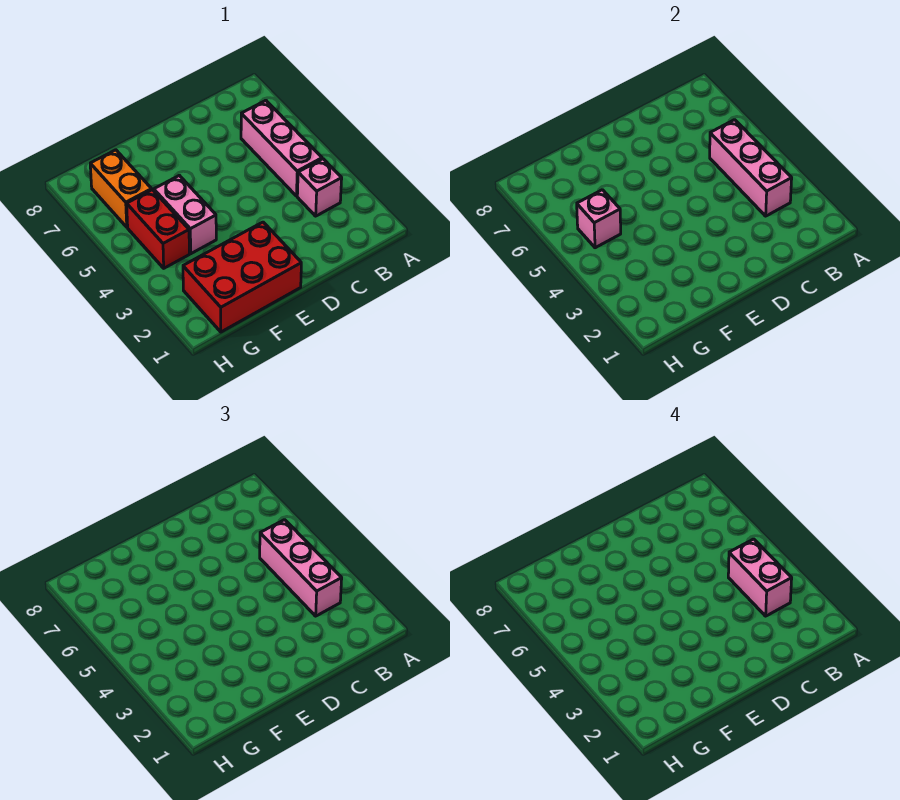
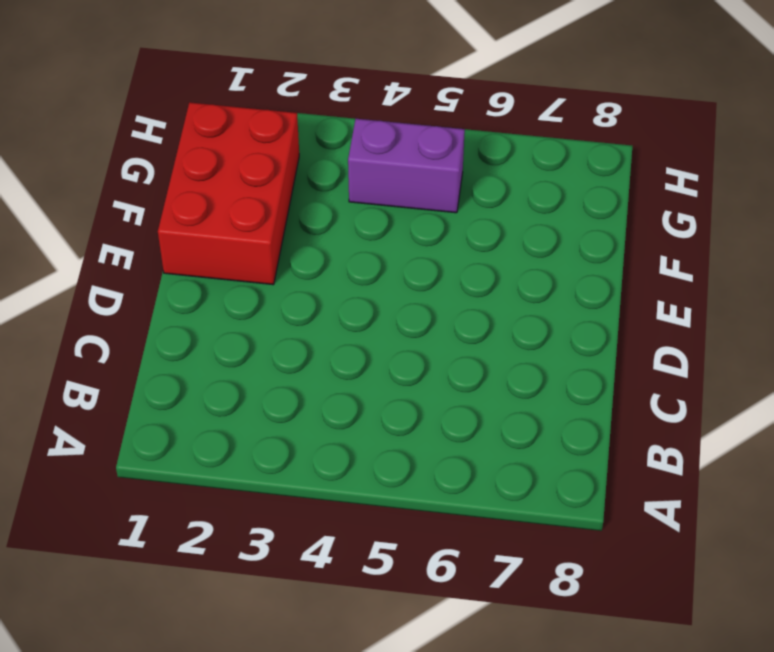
purple 1x2 brick [348,119,465,213] -> red 1x2 brick [127,190,189,268]
none -> pink 1x1 brick [297,159,342,216]
none -> pink 1x3 brick [241,100,322,196]

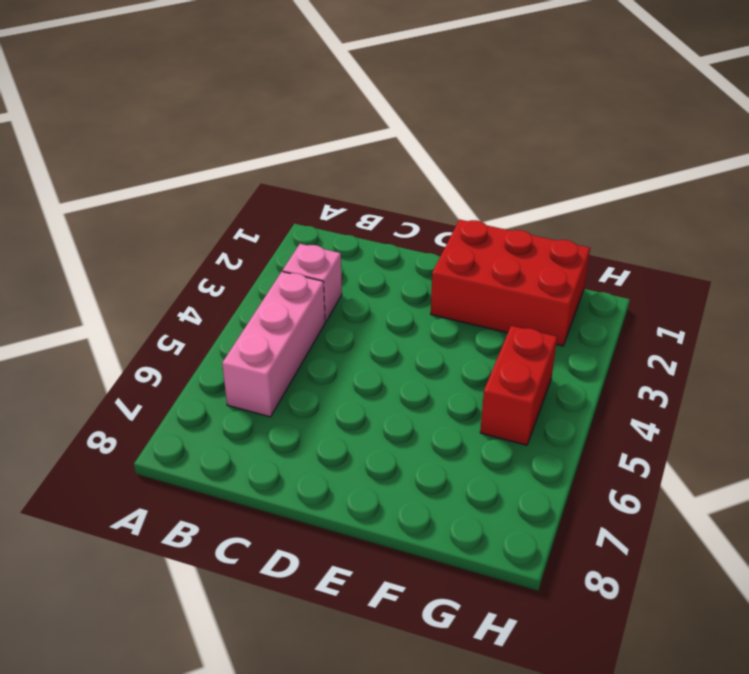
none -> pink 1x2 brick [154,175,216,254]
none -> orange 1x2 brick [90,150,152,227]

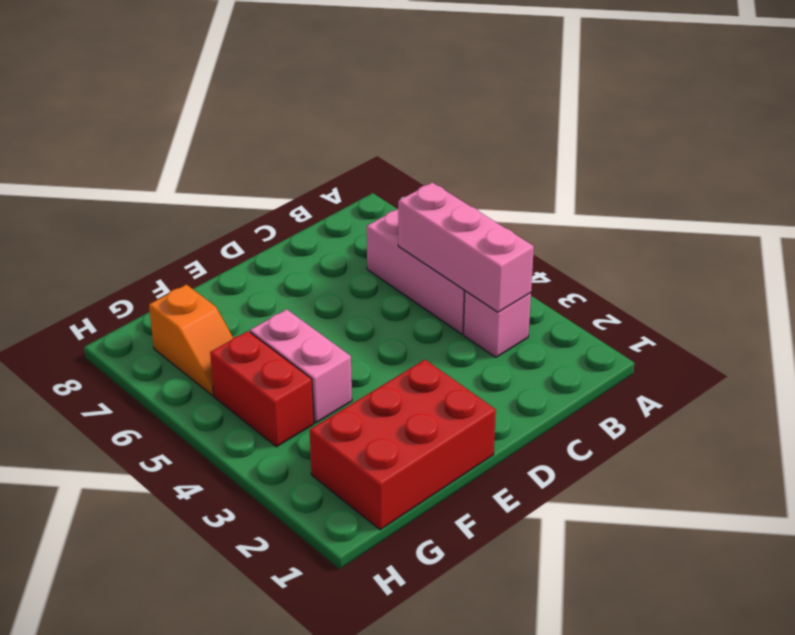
orange 1x2 slope [149,285,233,396] -> orange 1x2 brick [90,150,152,227]
none -> pink 1x1 brick [577,190,621,248]
none -> pink 1x3 brick [260,520,342,616]

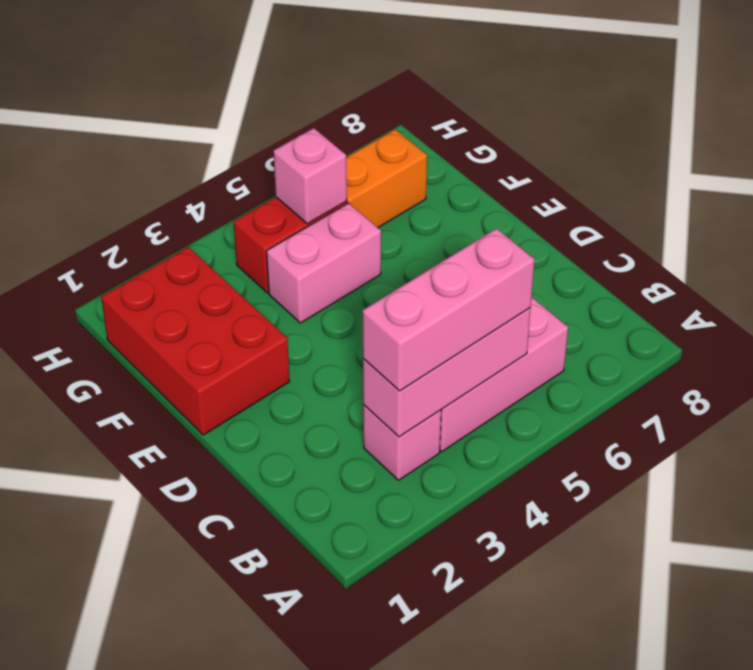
none -> pink 1x2 brick [728,539,792,616]

